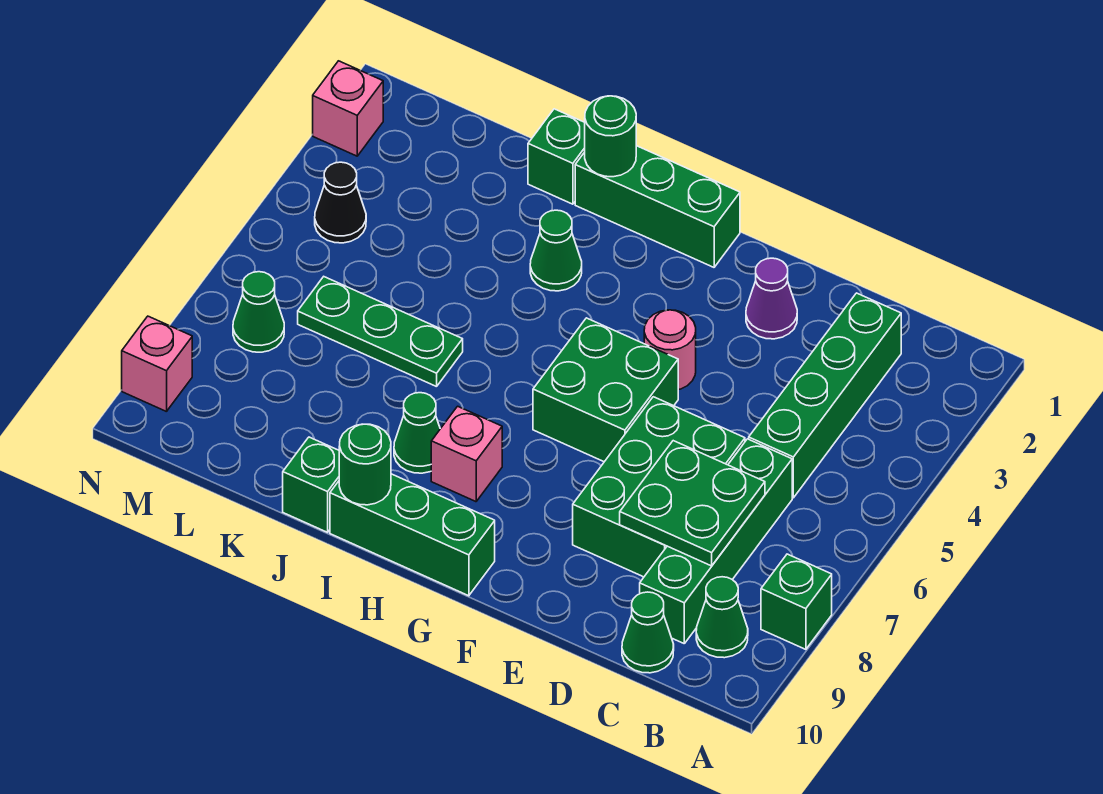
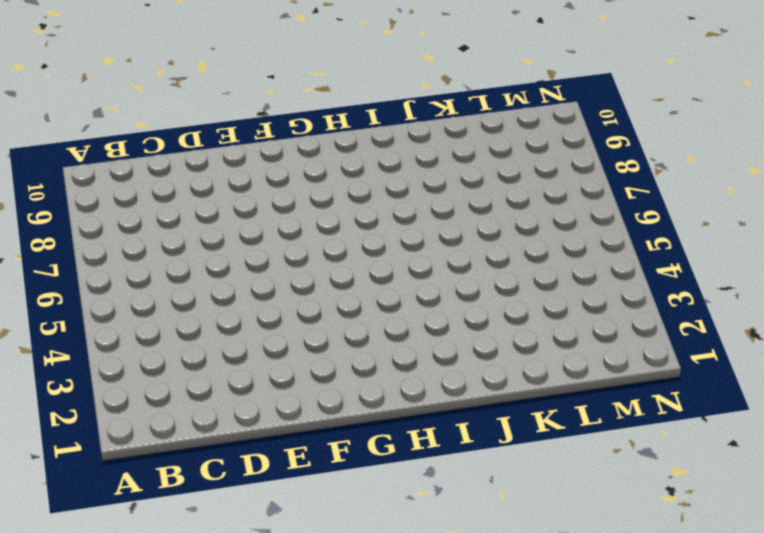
none -> green 1x1 brick [761,554,832,649]
none -> green 1x1 cone [696,577,748,658]
none -> green 1x4 brick [749,293,901,498]

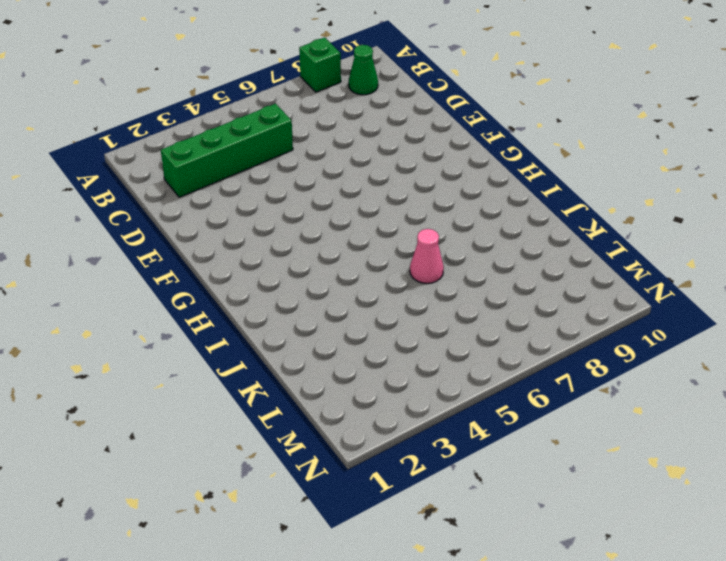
pink 1x1 cone [410,229,444,283] -> green 1x3 plate [298,277,463,387]
none -> green 1x4 brick [640,439,792,643]
none -> green 1x1 cone [622,592,674,673]
none -> green 2x3 brick [573,397,745,577]

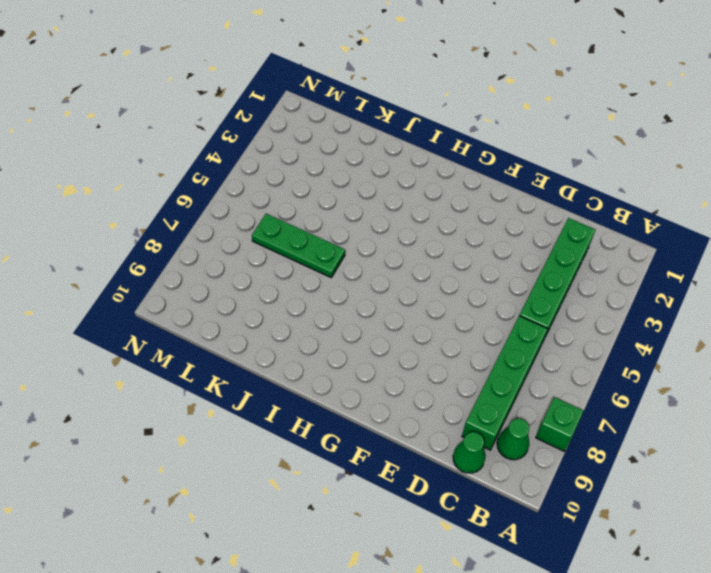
none -> green 2x3 brick [573,397,745,577]
none -> purple 1x1 cone [746,258,797,339]
none -> pink 1x1 round brick [644,310,696,390]

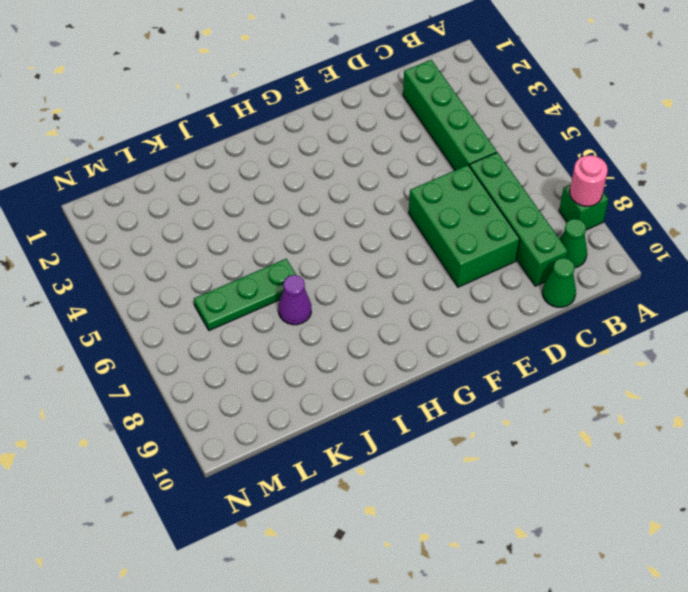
pink 1x1 round brick [570,155,608,206] -> pink 1x1 round brick moved to [644,310,696,390]
purple 1x1 cone [278,275,311,325] -> purple 1x1 cone moved to [746,258,797,339]
none -> green 2x2 brick [533,318,678,462]
none -> green 1x3 brick [575,146,740,267]
none -> green 1x3 brick [330,474,495,596]

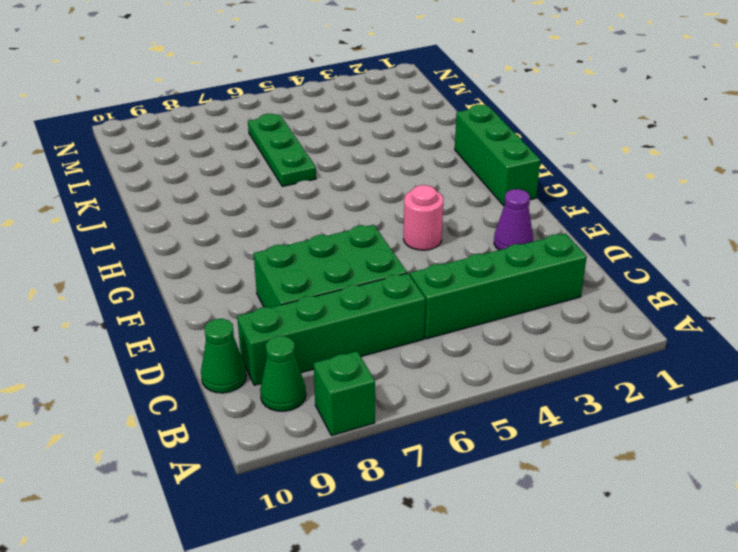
none -> green 2x2 brick [533,318,678,462]
none -> green 1x3 brick [330,474,495,596]
none -> pink 1x1 brick [431,406,502,502]

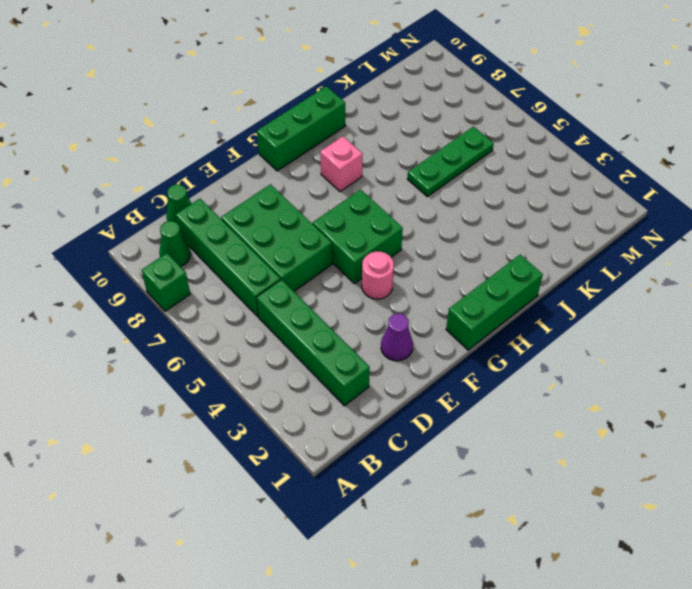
none -> green 1x1 cone [530,210,582,291]
none -> green 1x1 cone [394,393,440,473]
none -> green 1x1 brick [528,109,585,204]

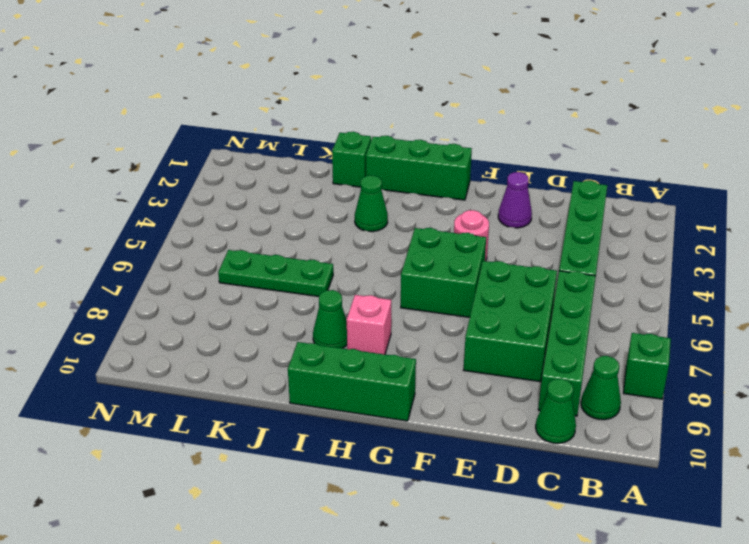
none -> green 1x1 brick [283,437,339,532]
none -> black 1x1 cone [315,162,366,243]
none -> green 1x1 cone [233,272,284,352]

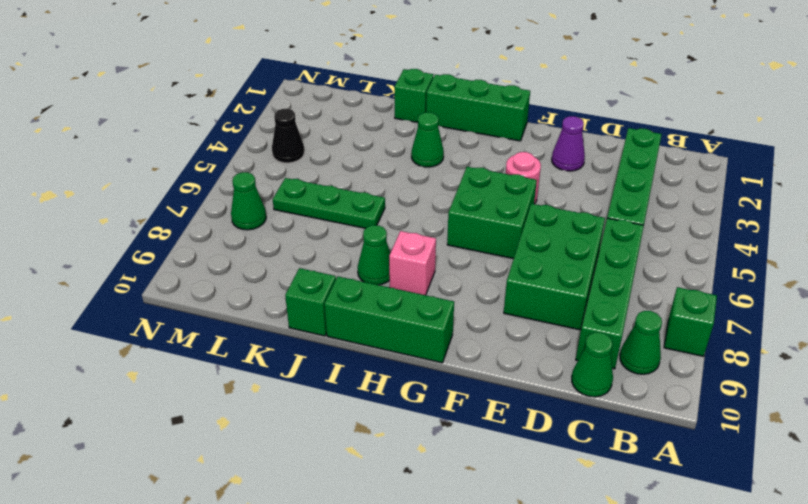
none -> pink 1x1 brick [313,61,383,156]
none -> pink 1x1 brick [122,316,192,412]
none -> green 2x2 plate [620,441,765,566]

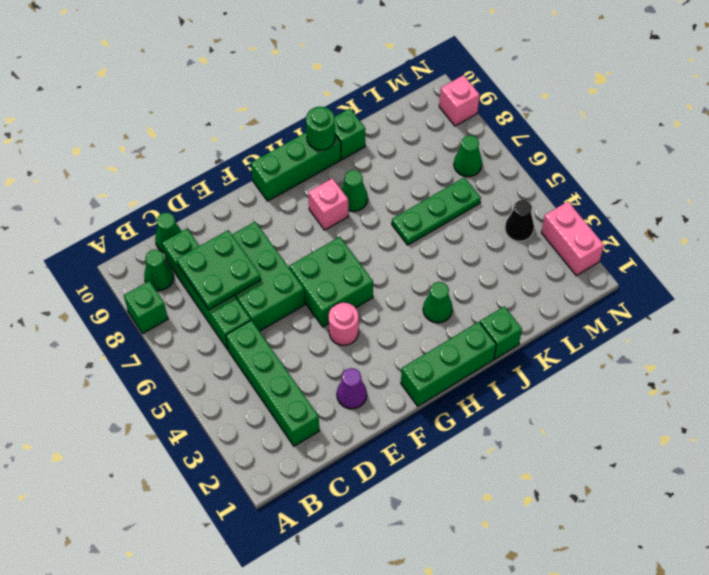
pink 1x2 brick [541,202,604,276] -> pink 1x1 brick [313,61,383,156]
none -> green 1x1 round brick [585,96,636,177]

